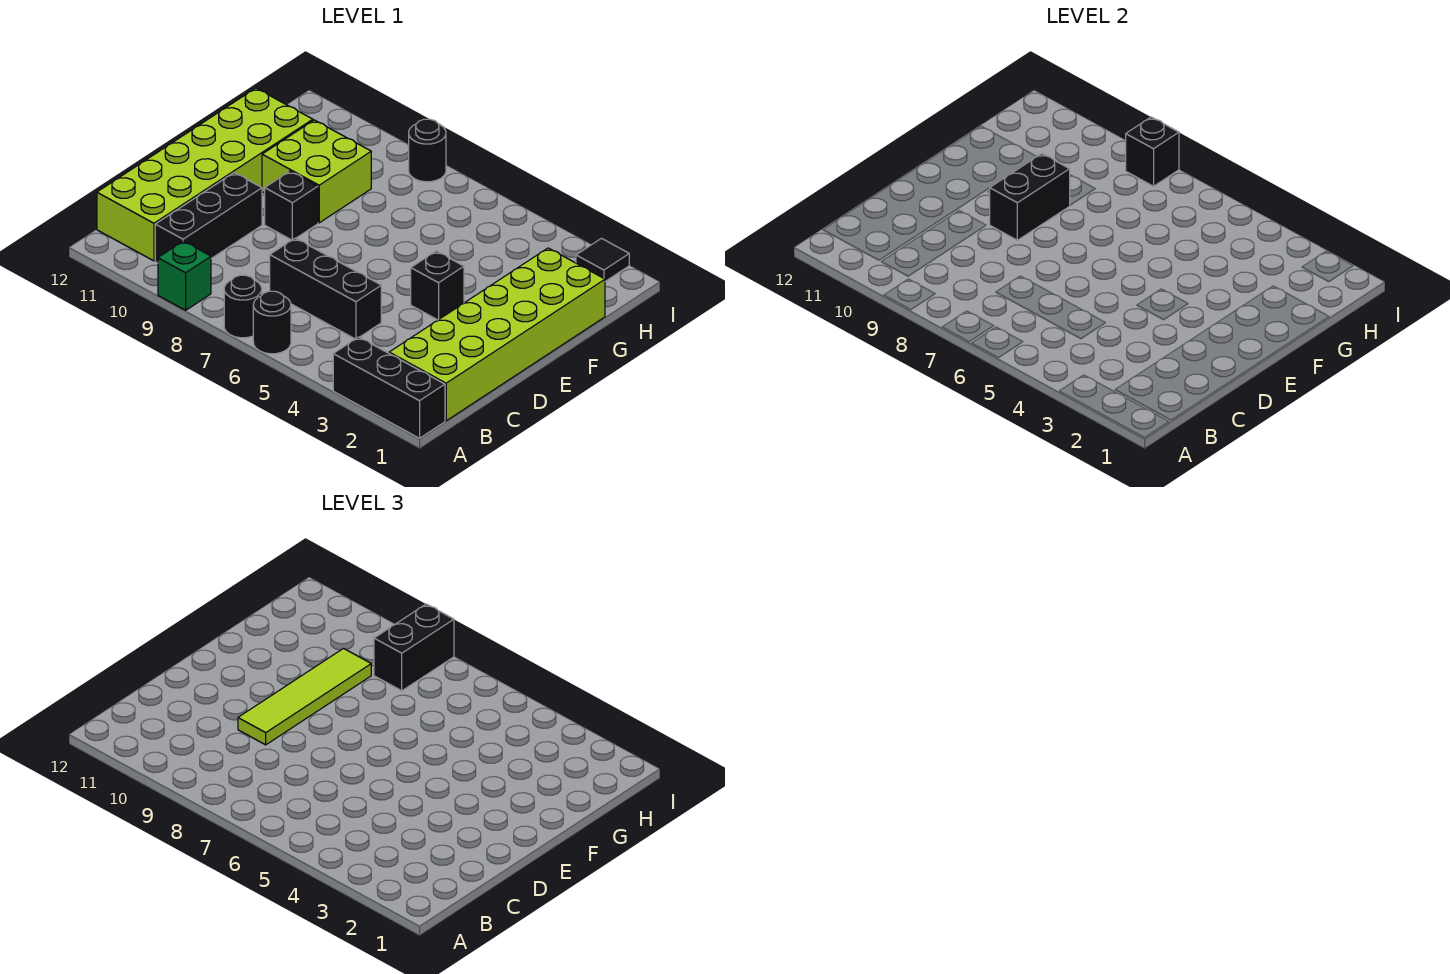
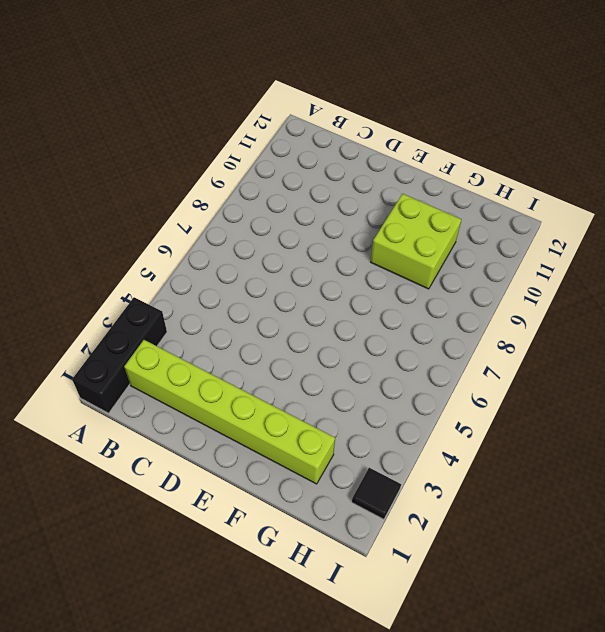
lime 1x6 brick [124,340,335,484] -> lime 2x6 brick [389,248,605,421]
none -> black 1x1 round brick [253,291,291,354]
none -> black 1x1 round brick [224,275,262,338]
none -> green 1x1 brick [158,241,211,310]

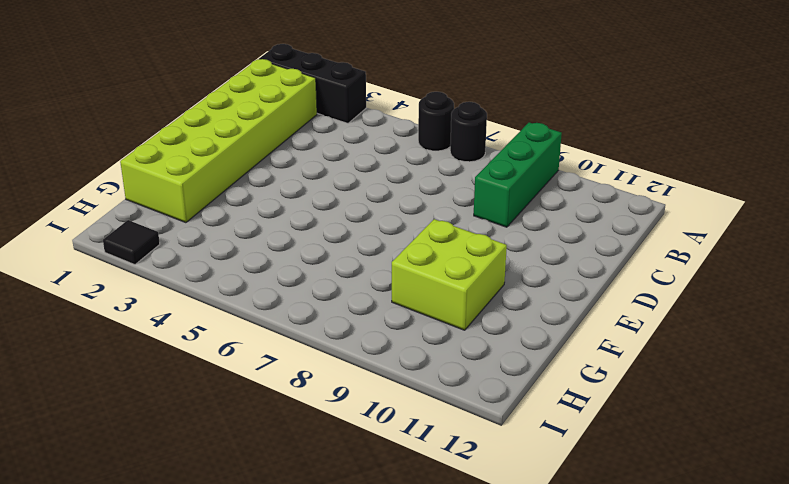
green 1x3 brick [474,122,562,227] -> green 1x1 brick [158,241,211,310]
none -> black 1x3 brick [155,173,262,263]
none -> lime 2x6 brick [97,88,313,261]
none -> black 1x3 brick [270,238,381,339]

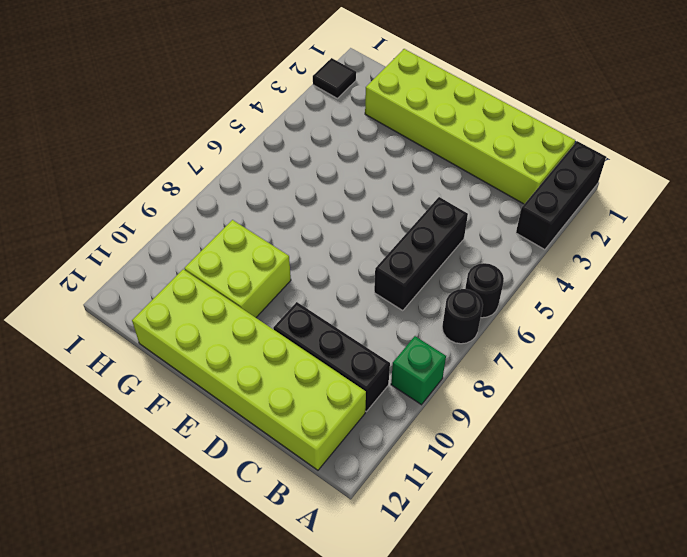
none -> black 1x1 brick [411,251,464,320]
none -> black 1x1 brick [265,171,318,240]
none -> black 1x1 round brick [409,119,446,182]

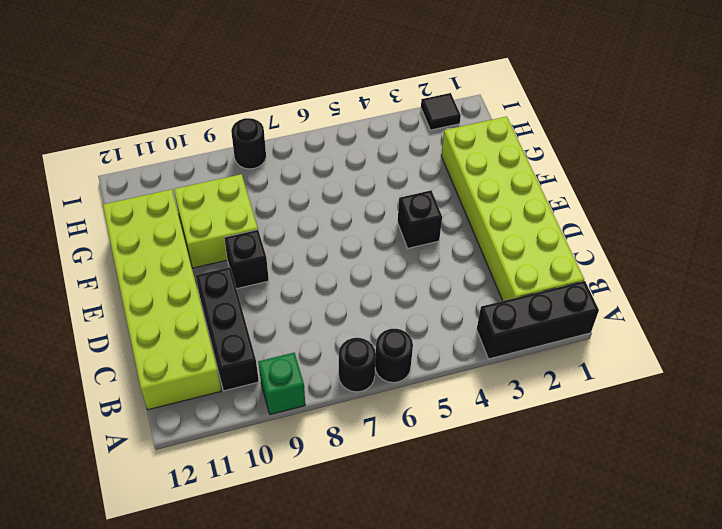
none -> black 1x3 brick [270,238,381,339]
none -> black 1x2 brick [989,154,1070,240]
none -> black 1x1 brick [1126,117,1179,186]

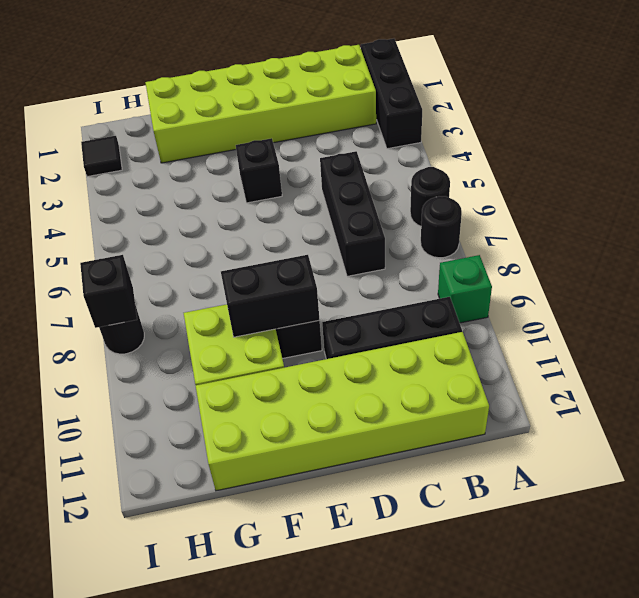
none -> lime 1x4 tile [238,649,371,745]
none -> black 1x2 brick [374,604,454,691]

